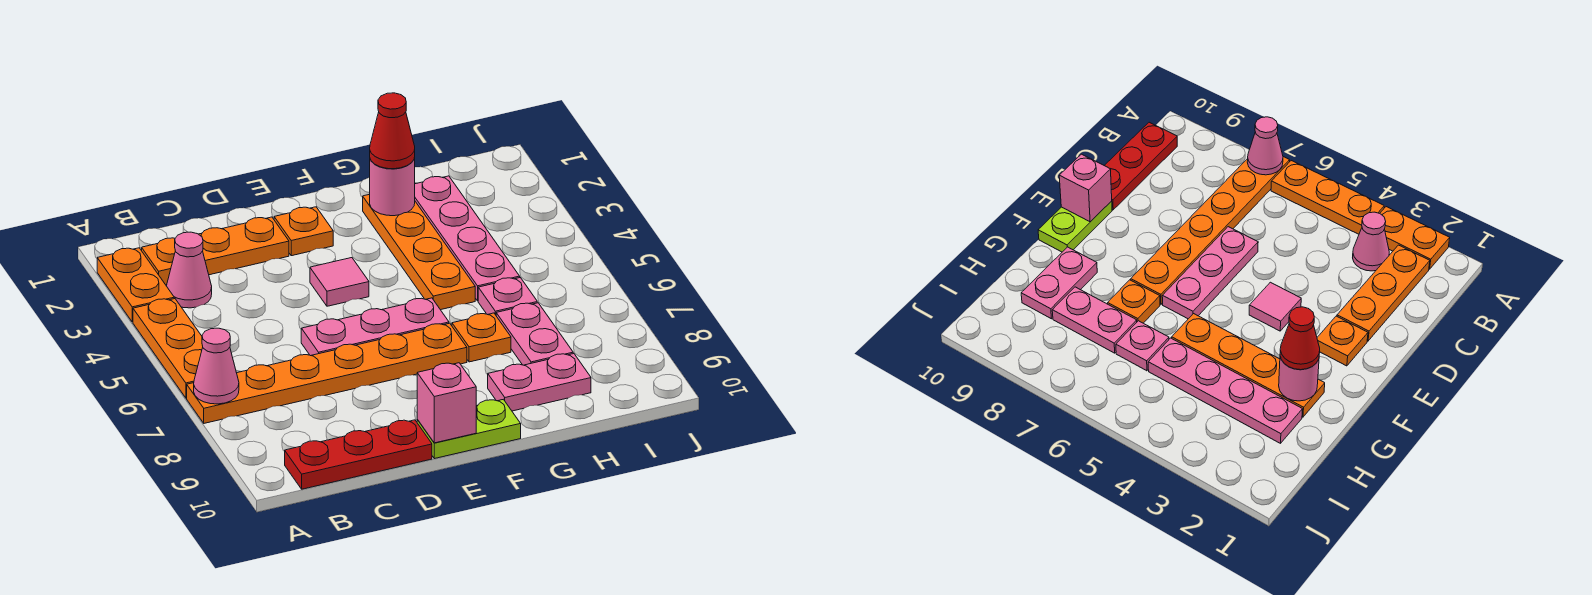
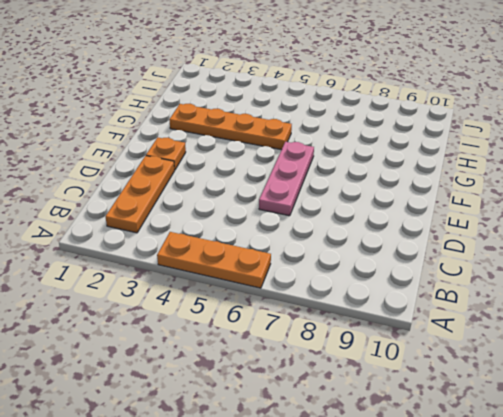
none -> orange 1x2 plate [97,248,174,322]
none -> orange 1x6 plate [187,323,467,423]
none -> pink 1x1 cone [167,232,212,308]

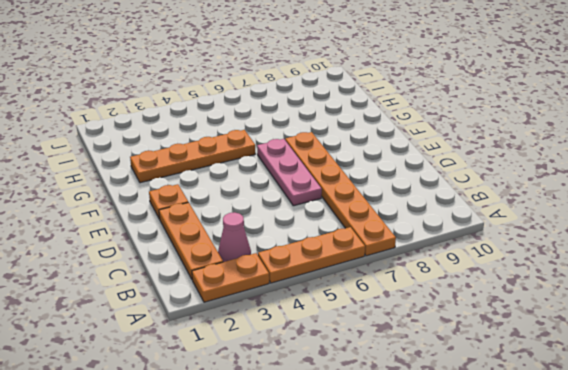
none -> red 1x3 plate [285,420,432,489]
none -> pink 1x1 tile [310,258,369,306]
none -> lime 1x2 plate [417,399,521,459]

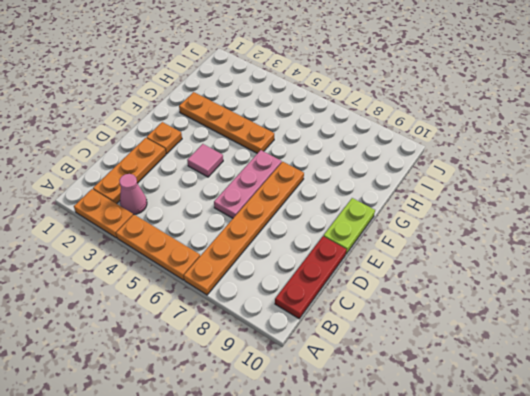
none -> orange 1x1 plate [452,313,511,362]
none -> pink 1x2 plate [488,354,591,411]
none -> pink 1x4 plate [415,176,520,301]

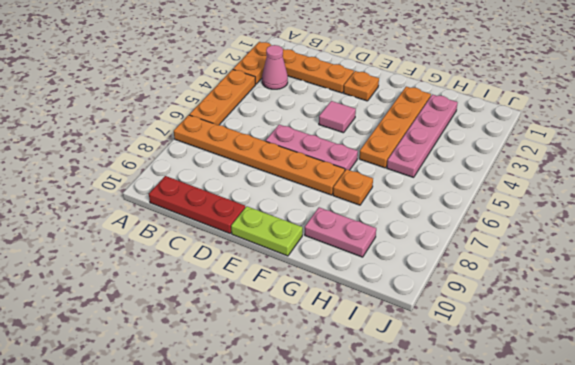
none -> pink 1x1 plate [478,278,537,315]
none -> pink 1x2 plate [496,303,573,365]
none -> pink 1x1 cone [194,328,239,404]

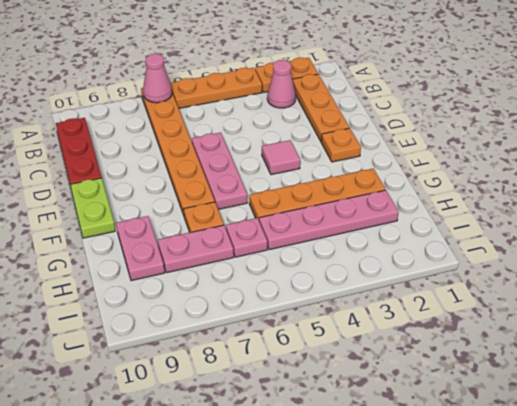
none -> pink 1x1 brick [417,363,476,443]
none -> pink 1x1 round brick [370,158,415,216]
none -> red 1x1 cone [370,93,415,169]

